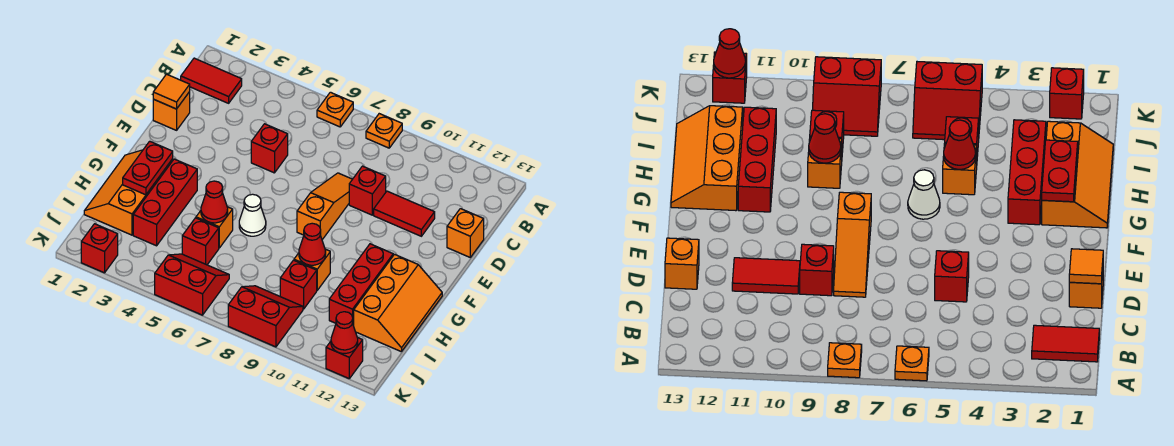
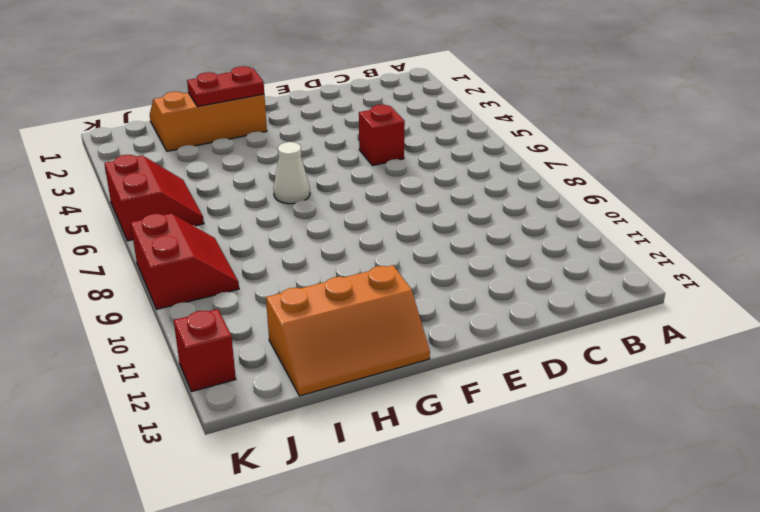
none -> orange 1x1 plate [317,92,353,127]
none -> orange 1x1 plate [366,114,402,148]
none -> red 1x2 tile [181,58,242,103]

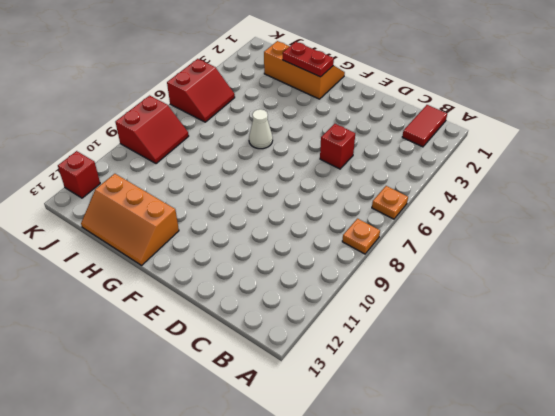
none -> orange 1x1 brick [153,92,190,130]
none -> orange 1x3 slope [297,173,352,240]
none -> red 1x1 brick [349,166,386,215]

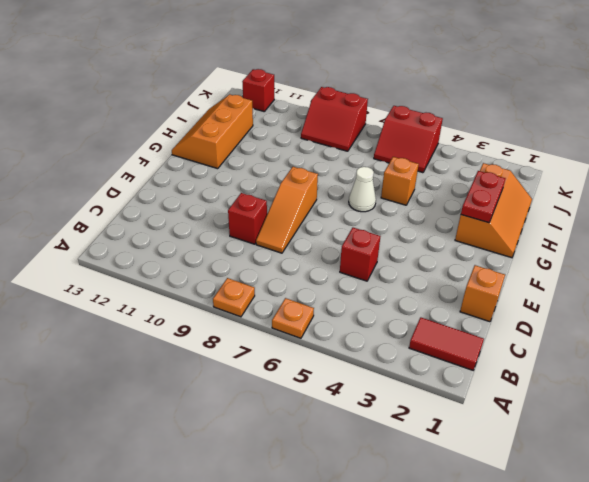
none -> red 1x2 tile [374,191,435,236]
none -> orange 1x1 brick [447,209,484,257]
none -> red 1x3 brick [133,159,197,246]

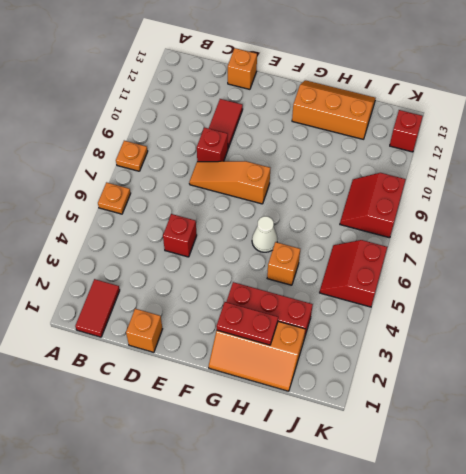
none -> red 1x3 brick [329,244,393,326]
none -> orange 1x1 brick [294,249,330,290]
none -> red 1x1 brick [182,218,219,265]

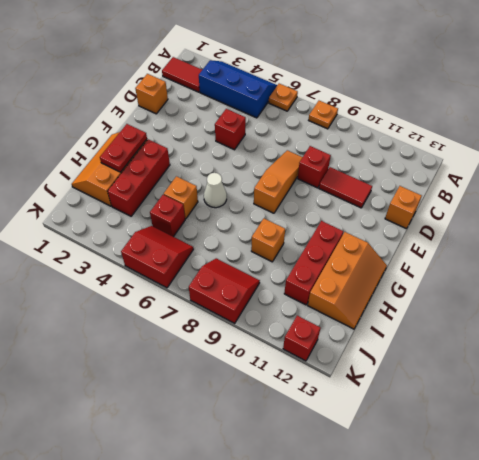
blue 2x3 slope [199,60,277,118] -> none
none -> red 1x1 brick [280,260,317,309]
none -> red 1x1 brick [81,224,118,273]
none -> orange 1x1 tile [153,74,190,109]

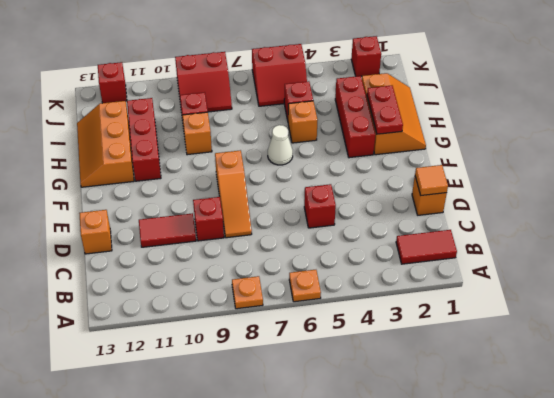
none -> red 1x1 cone [201,181,228,223]
none -> red 1x1 cone [299,223,326,265]
none -> red 1x1 cone [331,312,358,353]

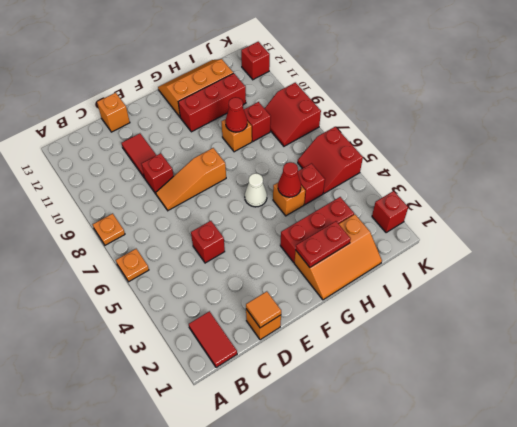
none -> red 1x1 cone [331,312,358,353]

